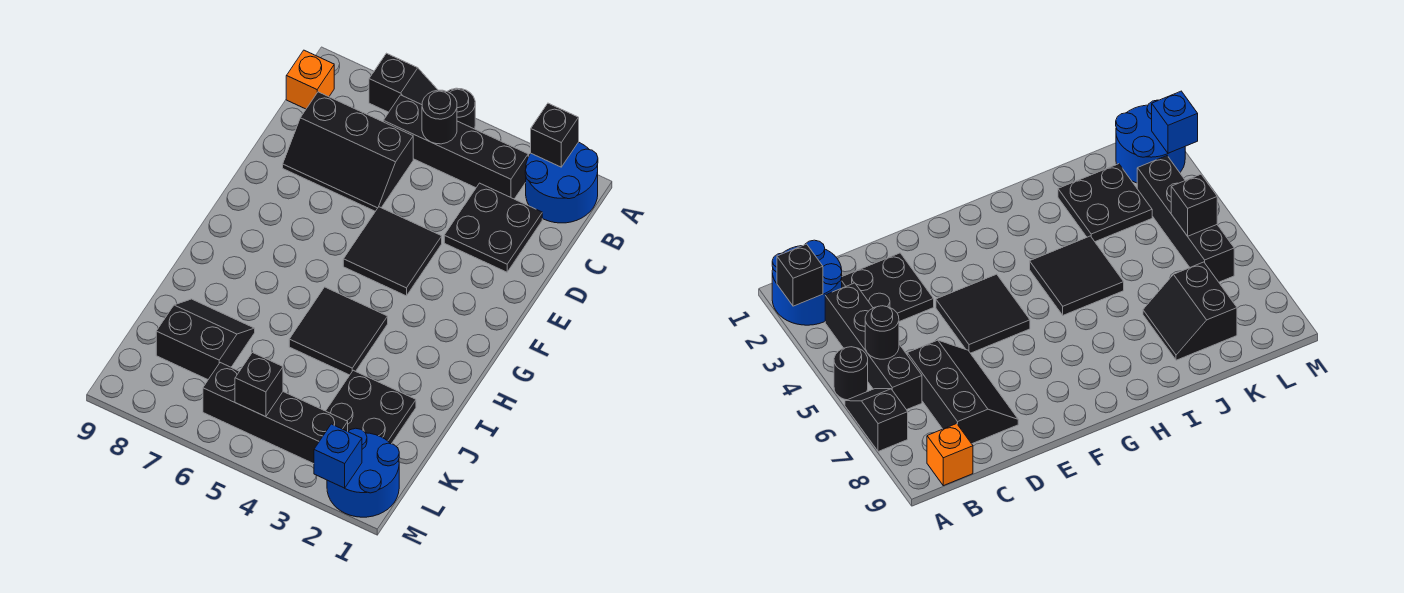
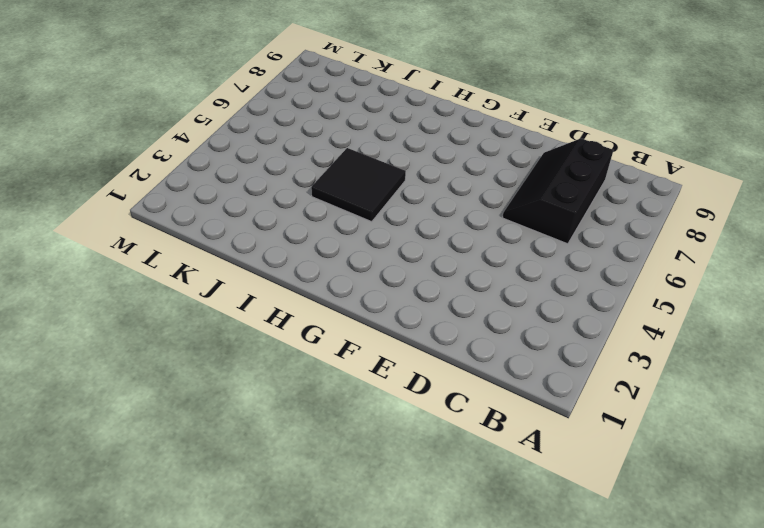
none -> blue 2x2 round brick [525,142,598,223]
none -> black 1x1 round brick [447,88,475,129]
none -> black 1x2 slope [369,53,438,112]

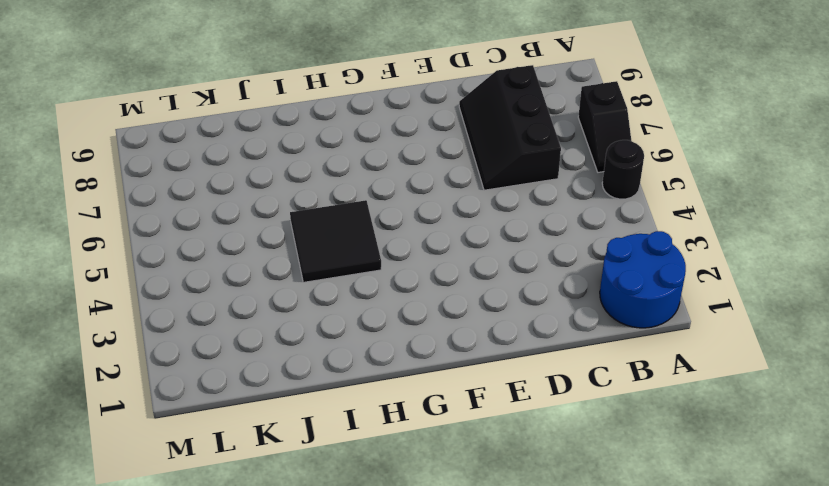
none -> black 1x4 brick [383,95,528,199]
none -> orange 1x1 brick [286,50,334,109]
none -> black 2x2 plate [444,183,542,272]

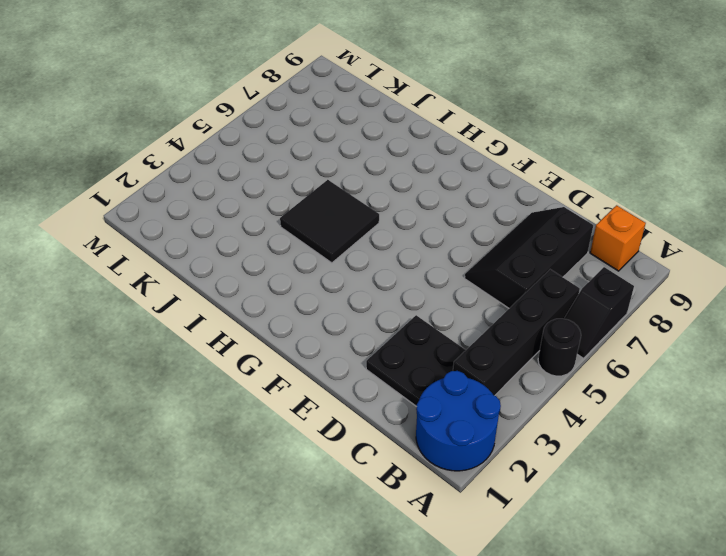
none -> black 2x2 tile [343,207,442,296]
none -> black 2x2 plate [326,370,416,444]
none -> black 2x2 slope [156,299,255,379]

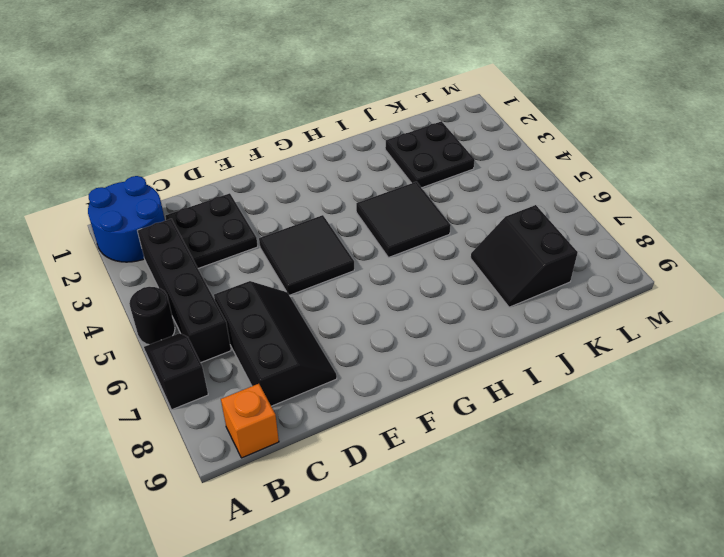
none -> blue 2x2 round brick [327,428,399,517]
none -> black 1x4 brick [203,363,348,464]
none -> black 1x1 brick [531,103,579,167]

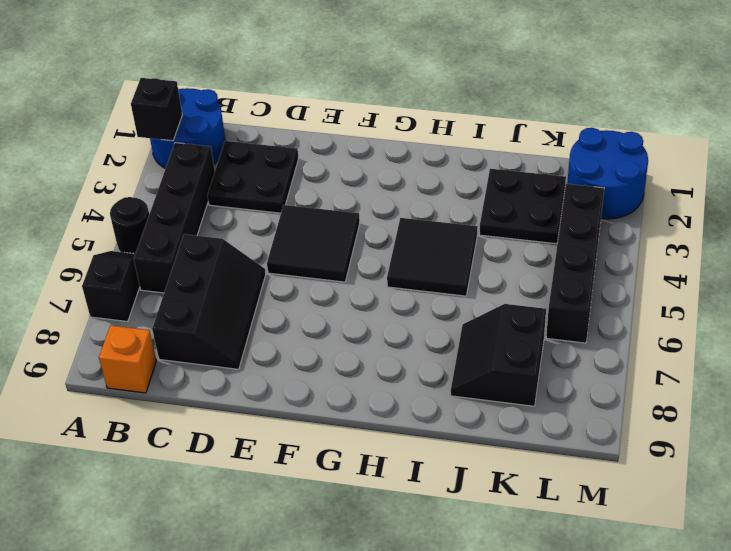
none -> black 1x1 round brick [422,90,457,144]
none -> black 1x1 brick [235,352,283,417]
none -> blue 1x1 brick [314,424,362,488]

